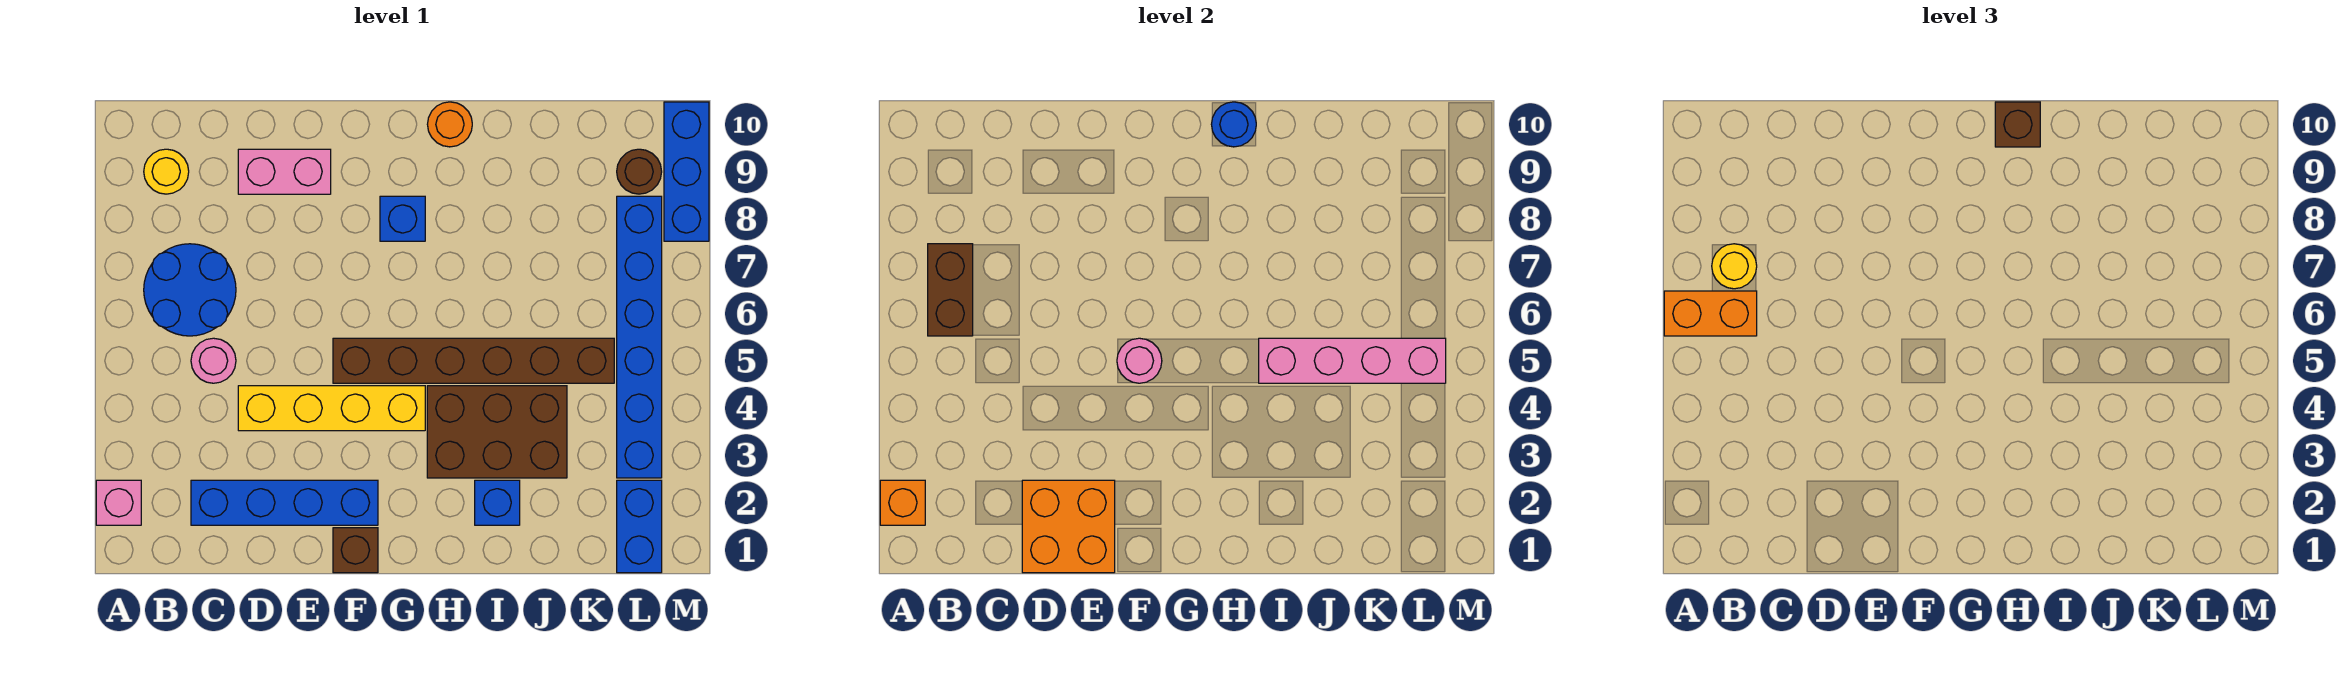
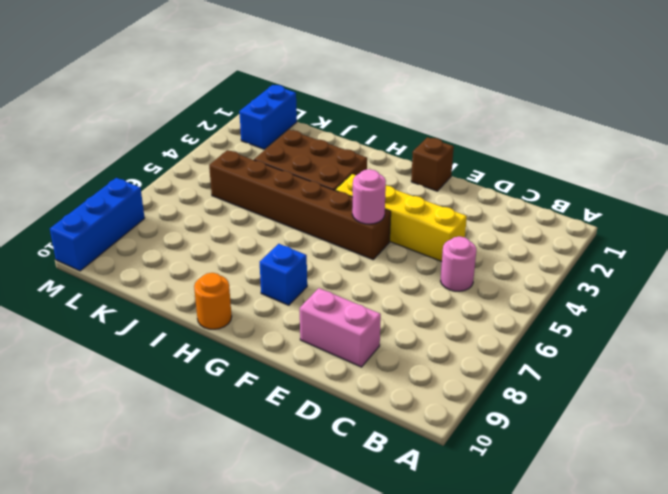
none -> pink 1x1 brick [96,480,141,525]
none -> blue 2x2 round brick [144,244,236,336]
none -> yellow 1x1 round brick [144,149,189,194]

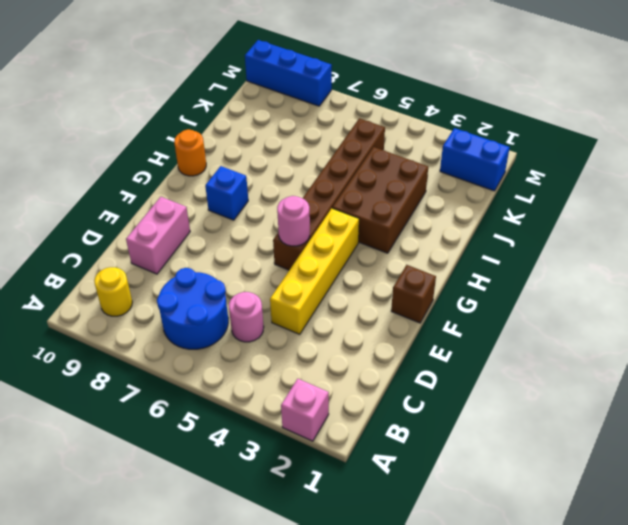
none -> blue 1x4 brick [191,480,378,525]
none -> blue 1x1 brick [475,480,520,525]
none -> blue 1x6 brick [617,196,662,478]

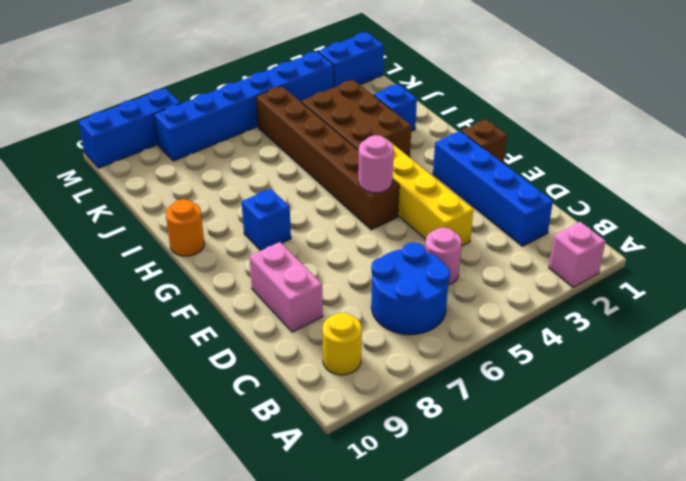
none -> brown 1x1 round brick [617,149,662,194]
none -> orange 1x1 brick [880,480,925,525]
none -> brown 1x2 brick [928,244,973,336]

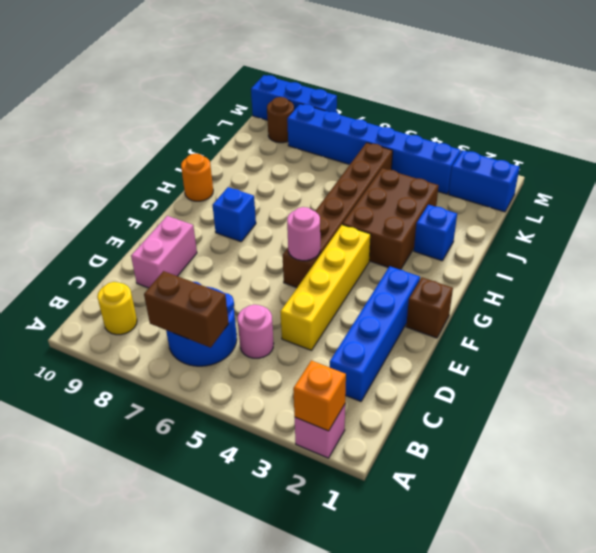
none -> orange 2x2 brick [1022,480,1115,573]
none -> blue 1x1 round brick [1211,102,1256,147]
none -> pink 1x4 brick [1259,338,1446,383]

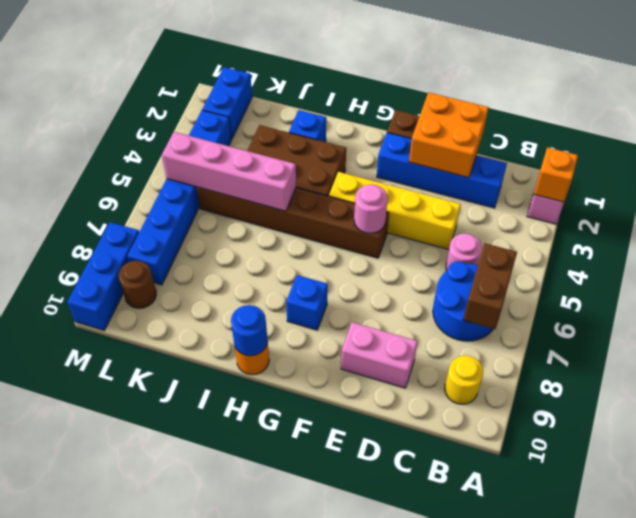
none -> orange 1x2 brick [1664,291,1757,336]
none -> yellow 1x1 round brick [1712,244,1757,289]
none -> brown 1x1 brick [1995,102,2040,147]

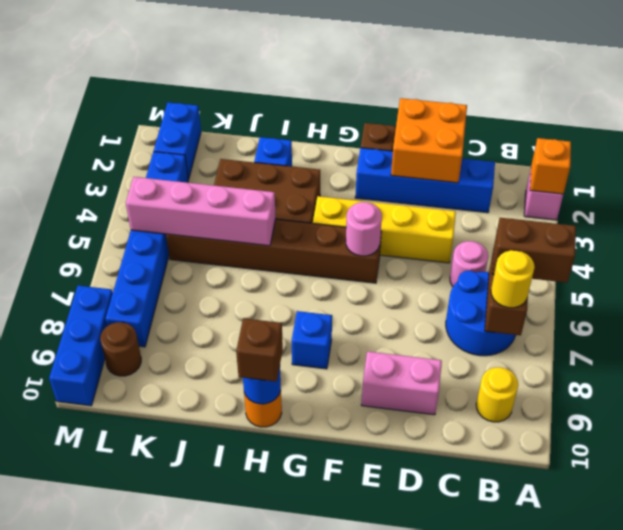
brown 1x2 brick [492,218,576,283] -> orange 1x2 brick [1664,291,1757,336]

